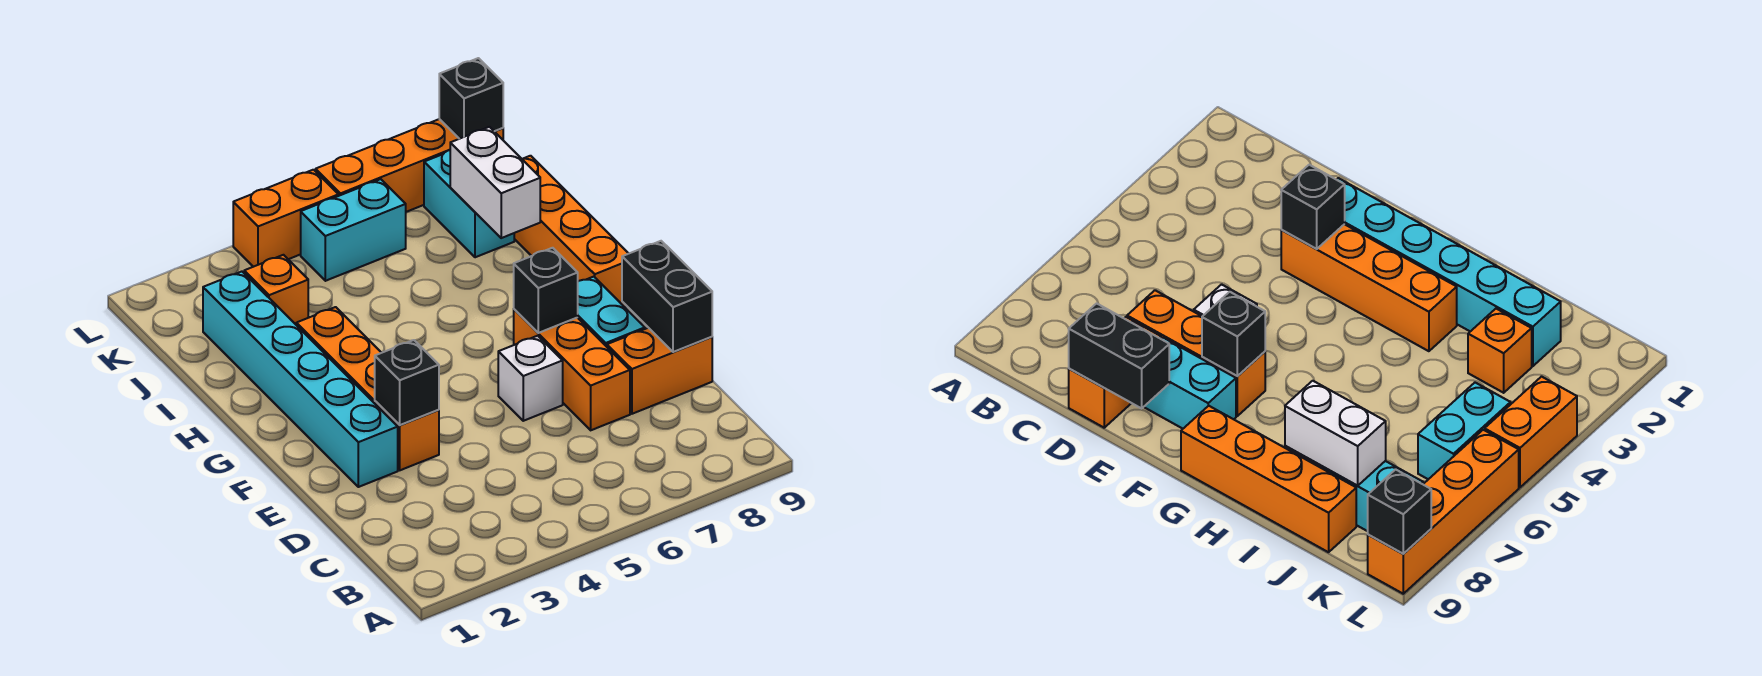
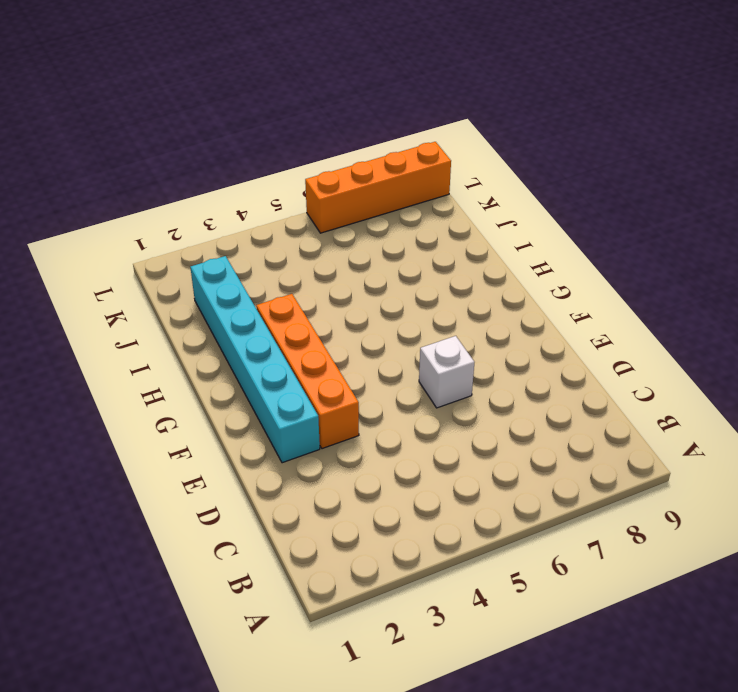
none -> orange 1x3 brick [514,309,630,430]
none -> orange 1x2 brick [607,328,712,414]
none -> cyan 1x2 brick [577,277,645,347]

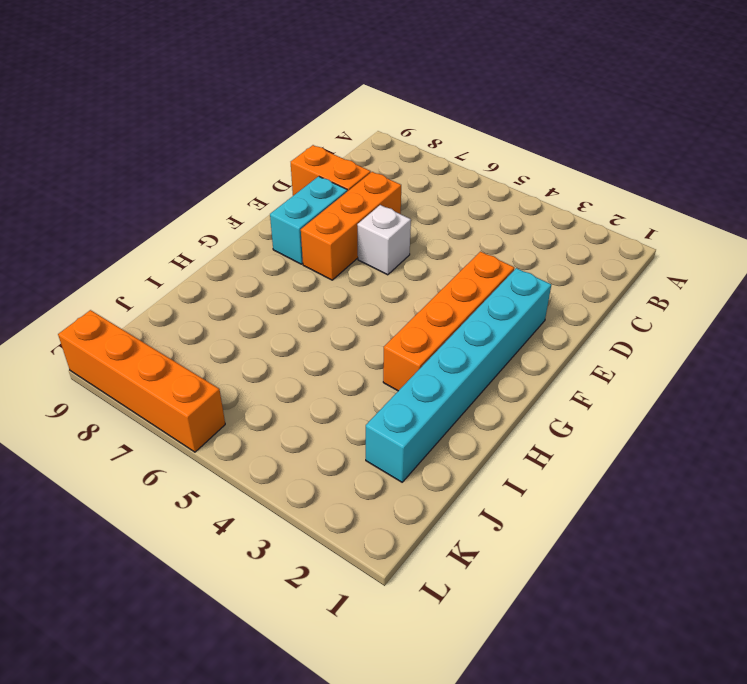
none -> orange 1x4 brick [514,156,629,307]
none -> orange 1x1 brick [244,255,308,324]
none -> cyan 1x2 brick [424,150,514,257]

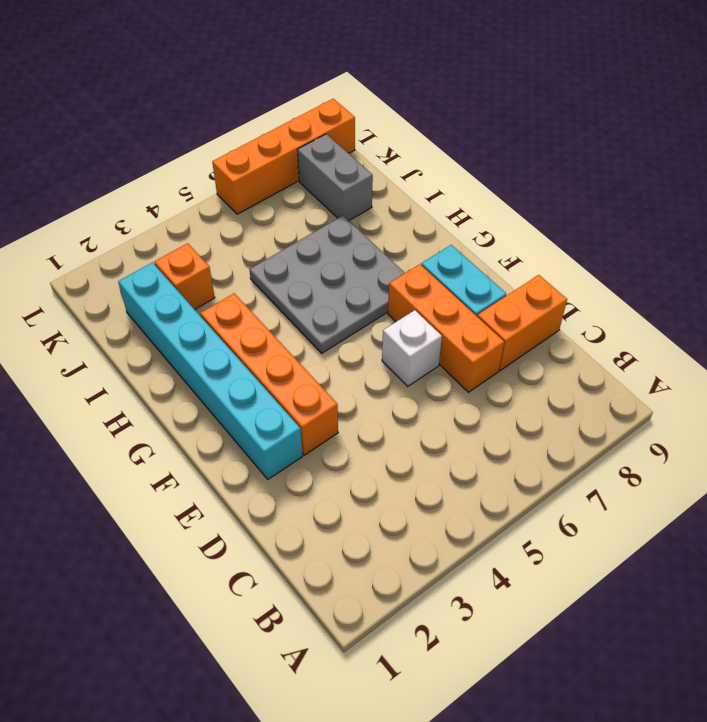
grey 3x3 plate [249,216,404,353] -> none
grey 1x2 brick [297,134,373,220] -> cyan 1x2 brick [424,150,514,257]
none -> orange 1x4 brick [514,156,629,307]
none -> cyan 1x2 brick [301,179,406,281]
none -> orange 1x2 brick [233,170,339,267]

